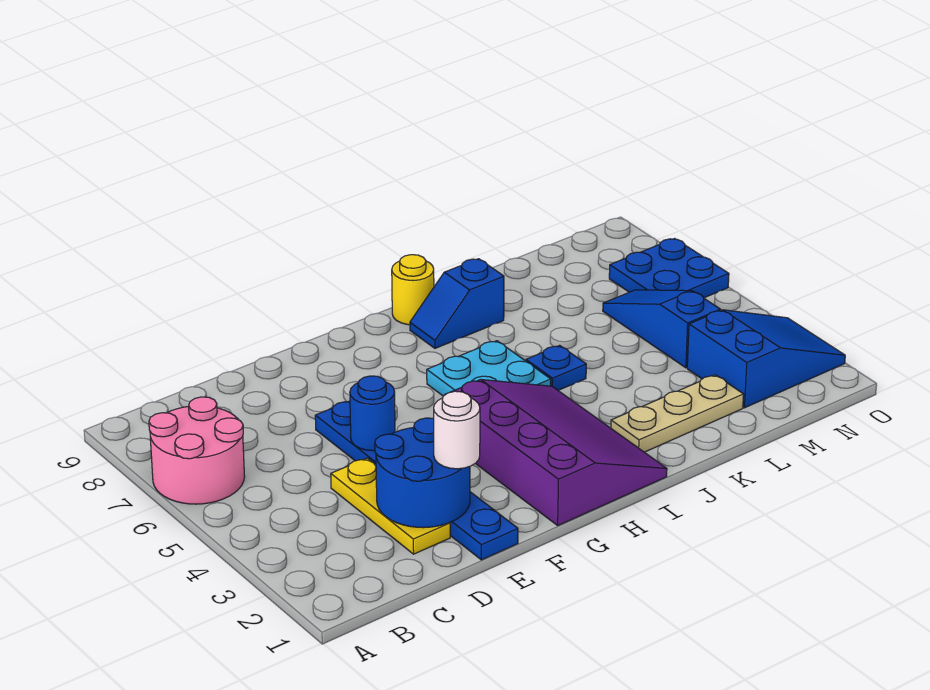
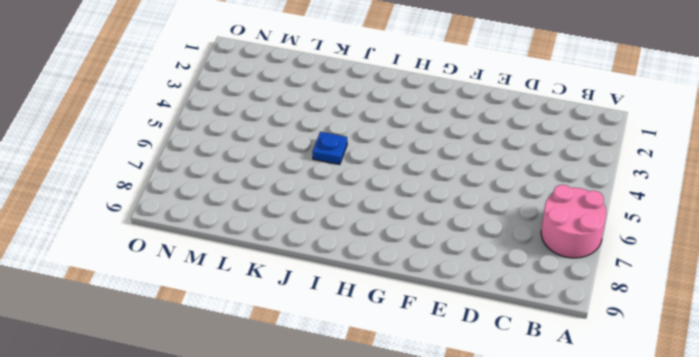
none -> yellow 1x3 plate [331,458,450,554]
none -> blue 1x6 plate [315,401,518,560]
none -> purple 3x4 slope [445,380,667,525]

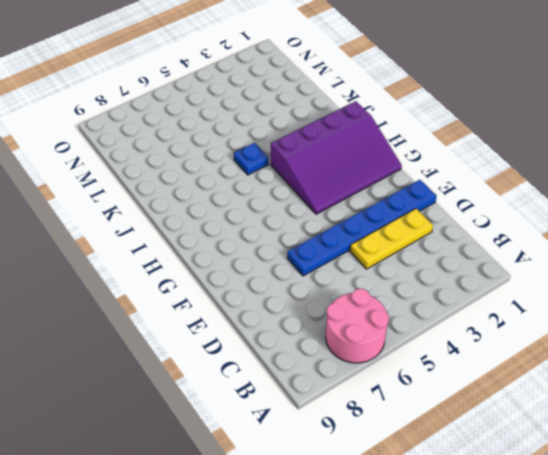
purple 3x4 slope [270,101,402,214] -> purple 3x4 slope turned to [445,380,667,525]
none -> cyan 2x2 plate [427,341,551,396]
none -> blue 1x2 slope [410,259,504,348]
none -> yellow 1x1 round brick [392,255,434,325]

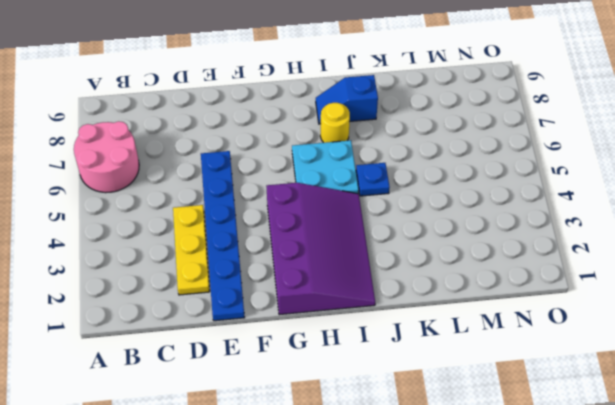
yellow 1x1 round brick [320,103,350,143] -> yellow 1x1 round brick moved to [392,255,434,325]
none -> tan 1x3 plate [611,375,744,452]
none -> blue 2x3 slope [687,310,845,408]
none -> blue 1x3 slope [603,290,720,368]

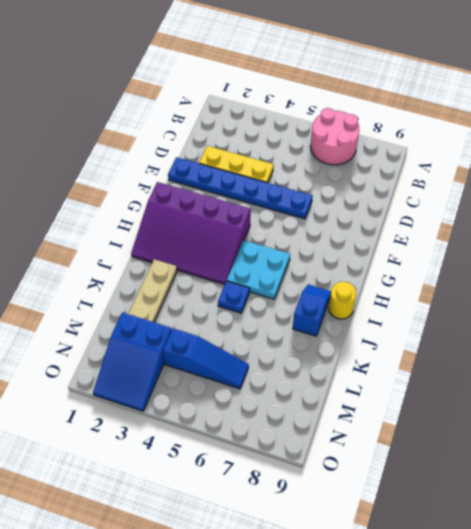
none -> blue 2x2 plate [609,239,729,298]
none -> blue 2x2 round brick [375,418,470,528]
none -> blue 1x1 round brick [350,376,395,451]

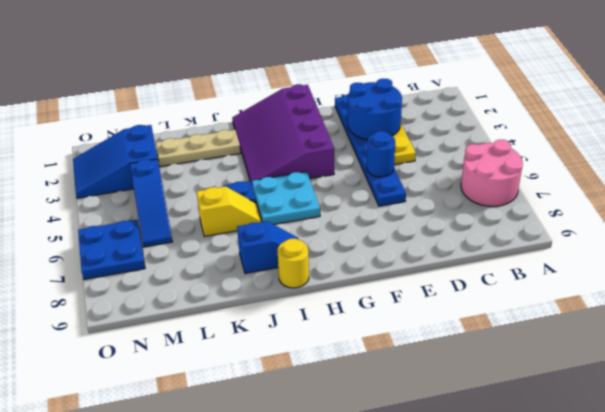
yellow 1x2 slope [197,186,262,237] -> none
none -> white 1x1 round brick [434,391,480,469]

